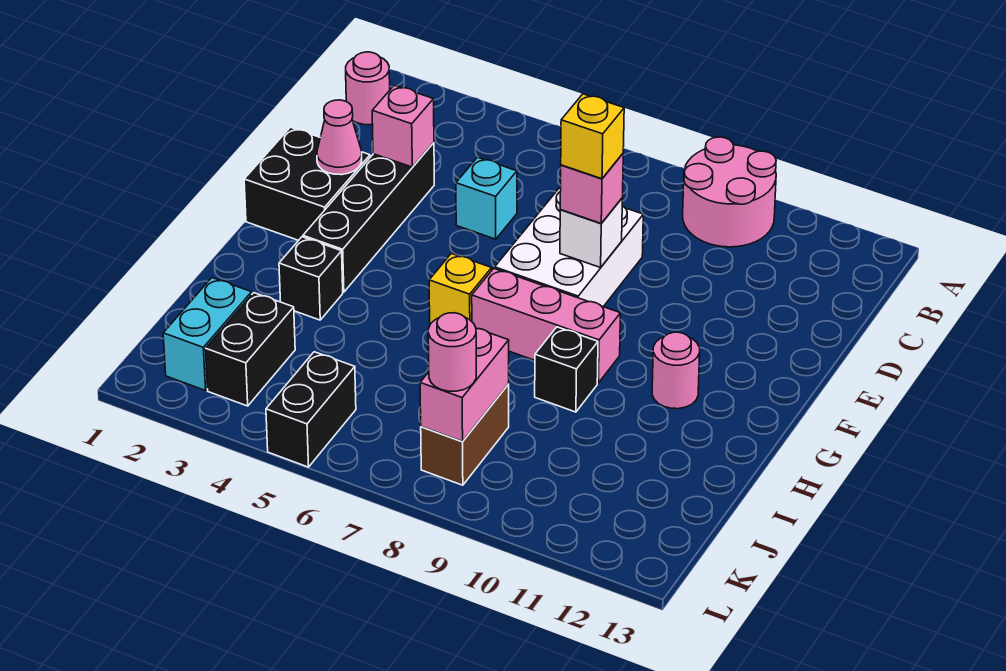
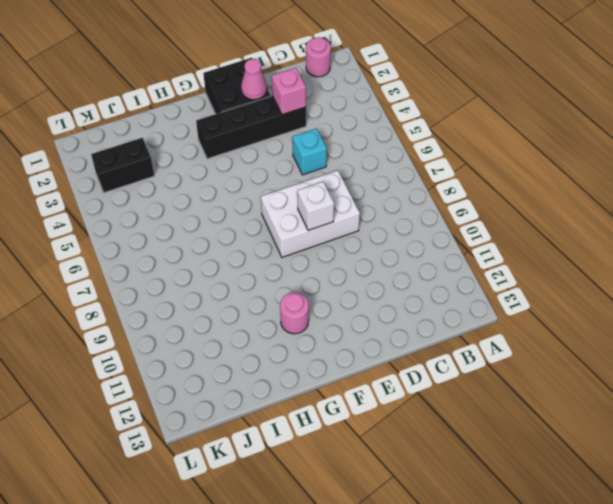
none -> pink 2x2 round brick [683,137,776,247]
none -> yellow 1x1 brick [429,253,492,323]
none -> pink 1x3 brick [472,268,620,383]

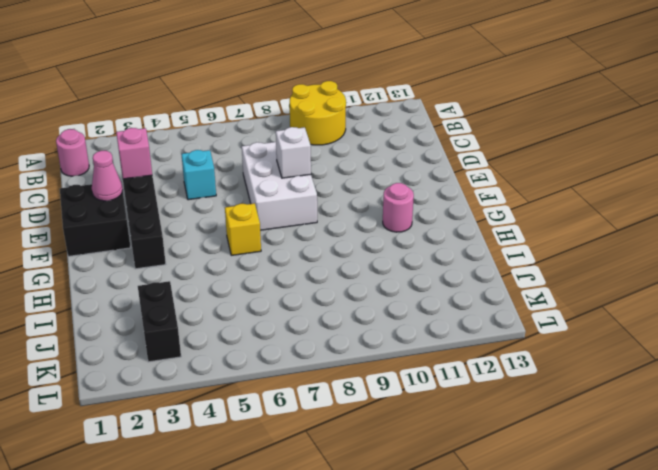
yellow 2x2 round brick [290,81,346,145] -> pink 2x2 round brick [683,137,776,247]
none -> pink 1x3 brick [472,268,620,383]
none -> black 1x1 brick [279,237,343,320]
none -> black 1x1 brick [535,327,598,412]

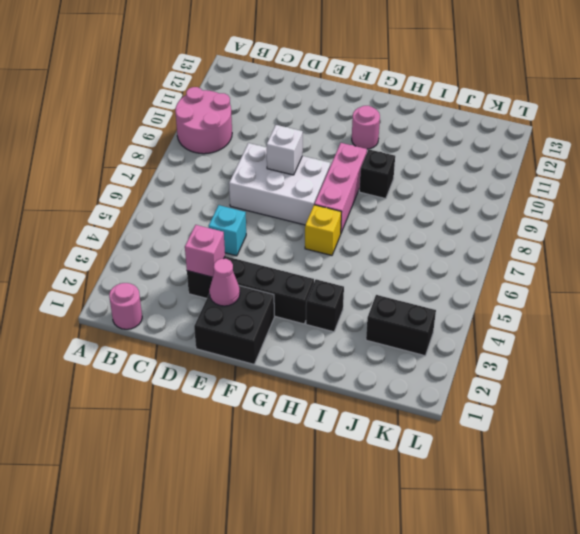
none -> cyan 1x2 brick [163,278,252,391]
none -> brown 1x2 brick [421,384,509,485]
none -> black 1x2 brick [266,352,356,467]

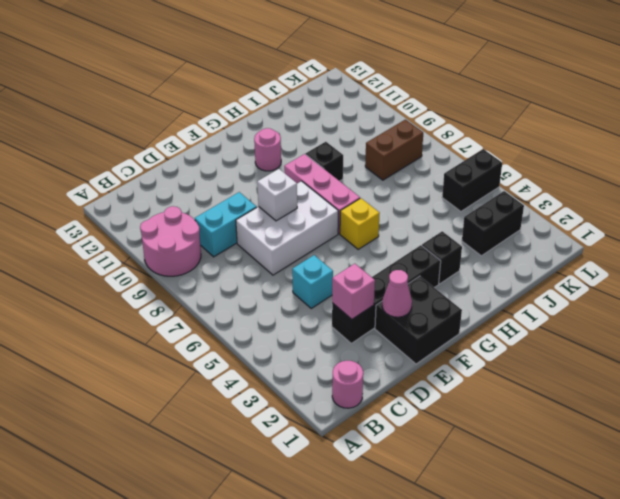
cyan 1x2 brick [195,192,257,257] -> cyan 1x2 brick moved to [163,278,252,391]
none -> pink 1x2 brick [420,328,509,442]
none -> pink 1x1 brick [560,154,623,223]
none -> pink 1x1 round brick [428,313,476,391]

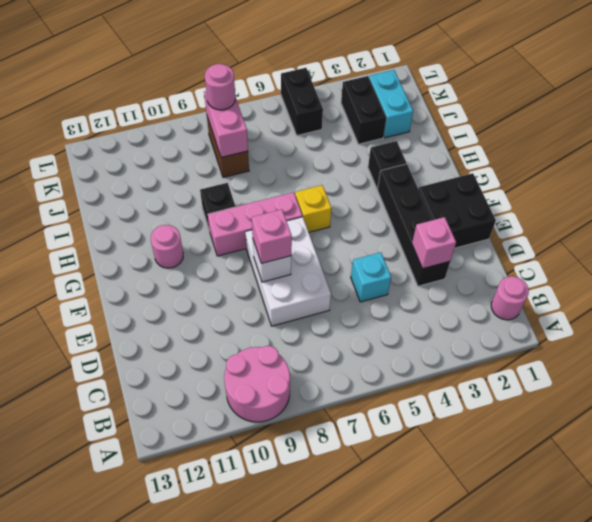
none -> pink 1x1 cone [317,100,362,175]
none -> yellow 1x1 brick [561,94,624,179]

